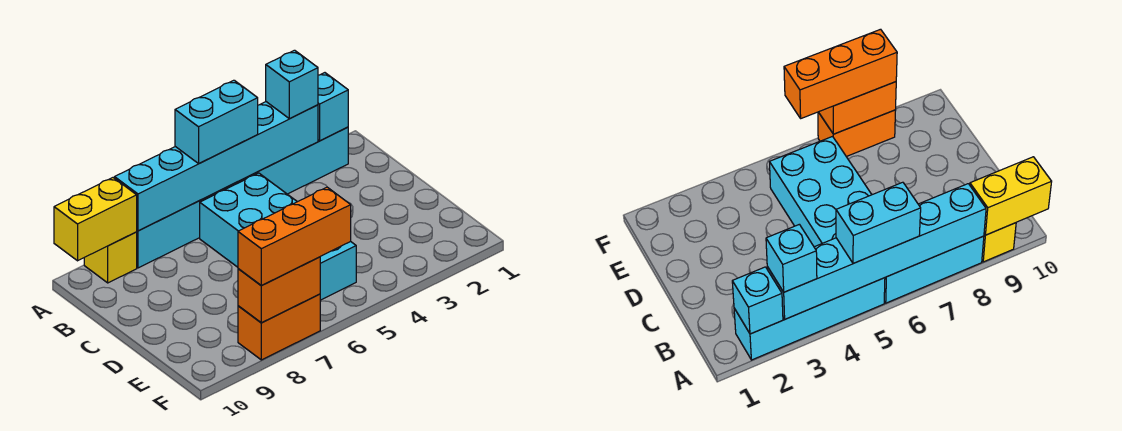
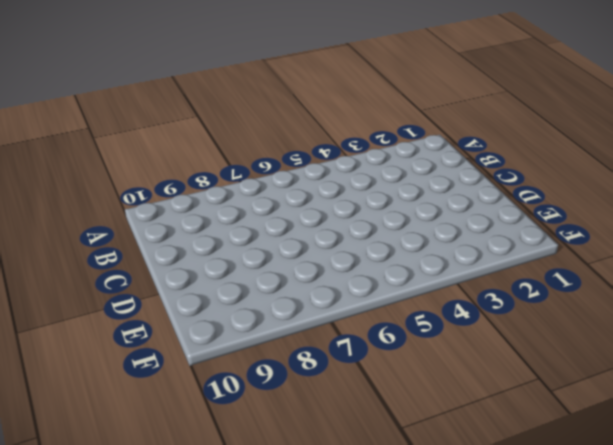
none -> cyan 1x4 brick [227,127,348,194]
none -> cyan 1x3 brick [137,187,227,268]
none -> yellow 1x1 brick [84,232,137,283]

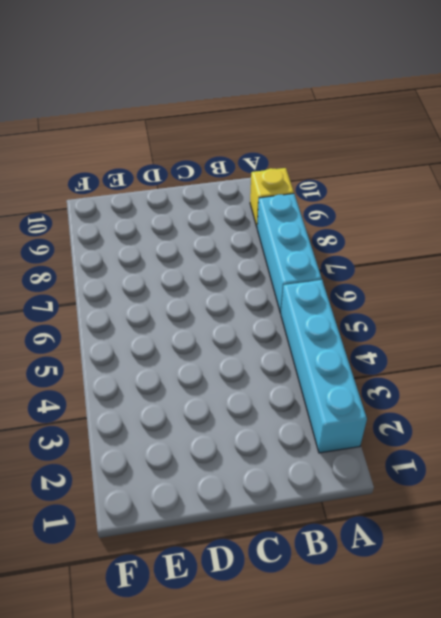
none -> cyan 2x4 brick [200,173,356,300]
none -> orange 1x2 brick [238,294,320,360]
none -> cyan 1x1 brick [318,73,348,141]

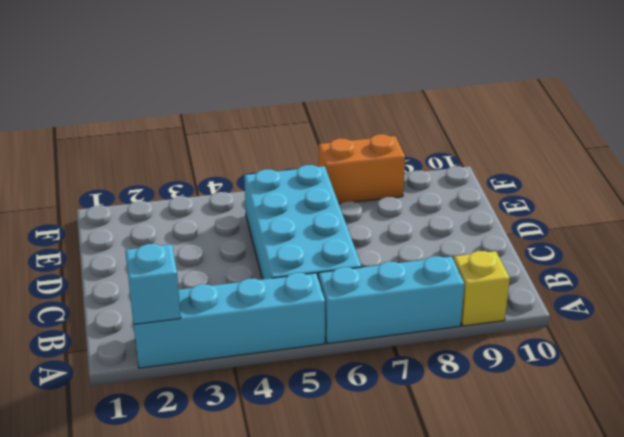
none -> cyan 1x6 brick [115,102,318,231]
none -> yellow 1x2 brick [54,178,137,261]
none -> orange 1x2 brick [238,257,320,323]

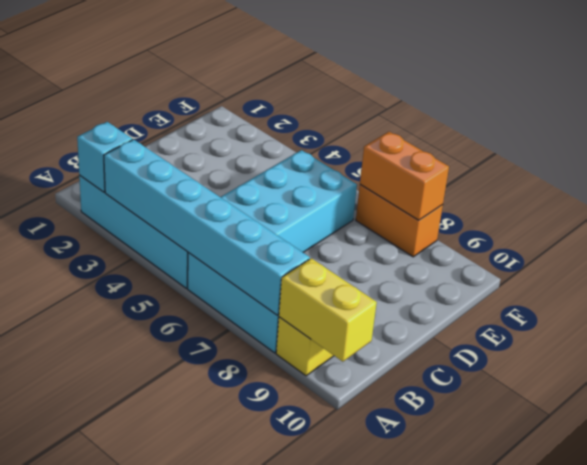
none -> cyan 1x1 brick [266,50,318,119]
none -> cyan 1x2 brick [175,80,258,163]
none -> orange 1x3 brick [238,187,351,286]

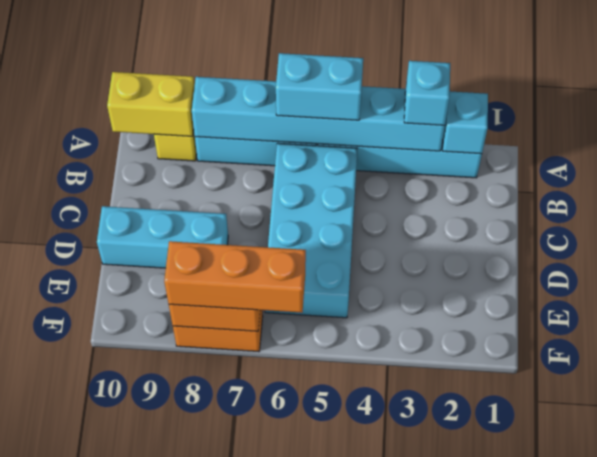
cyan 1x3 brick [97,206,228,268] -> none

